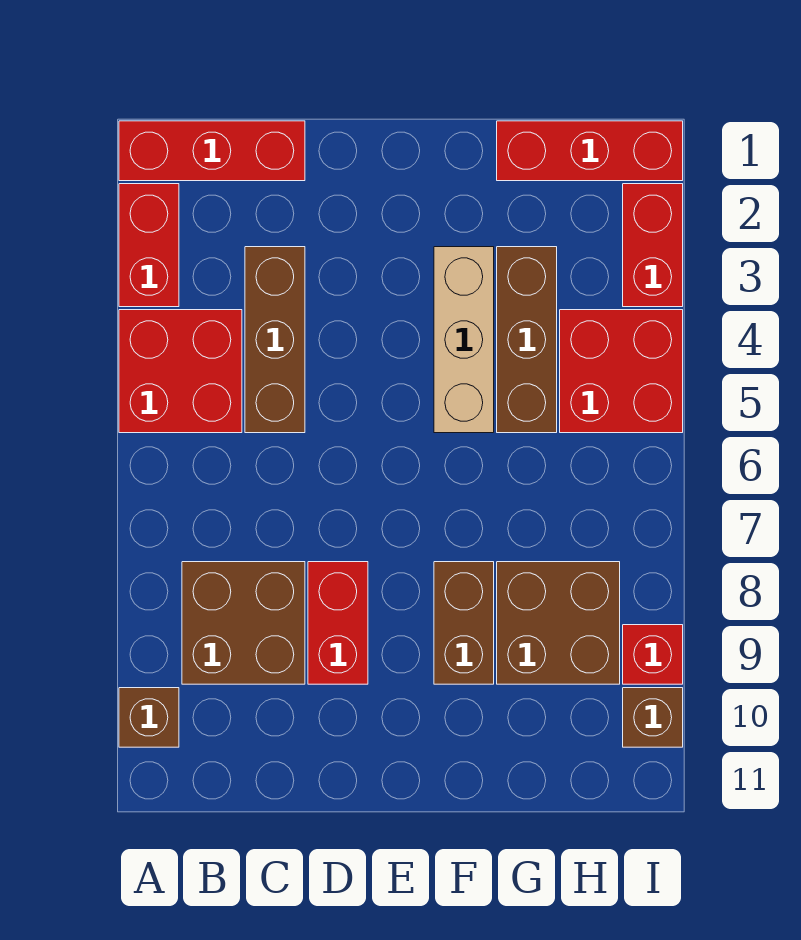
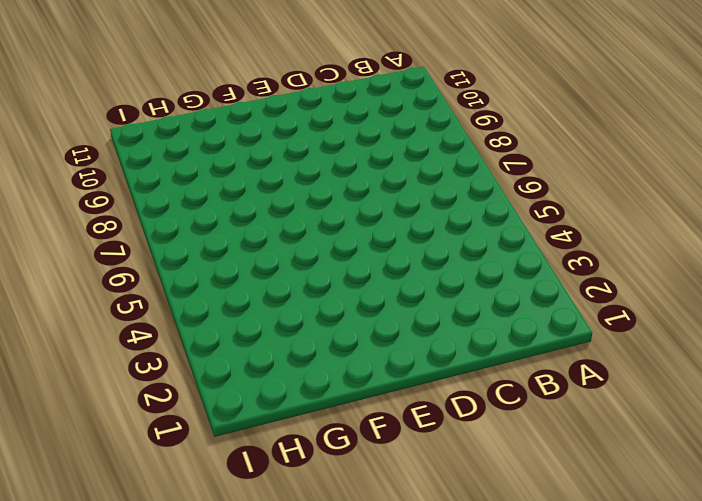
none -> red 1x3 brick [119,121,305,181]
none -> red 1x2 brick [119,184,179,307]
none -> red 2x2 brick [119,310,242,433]

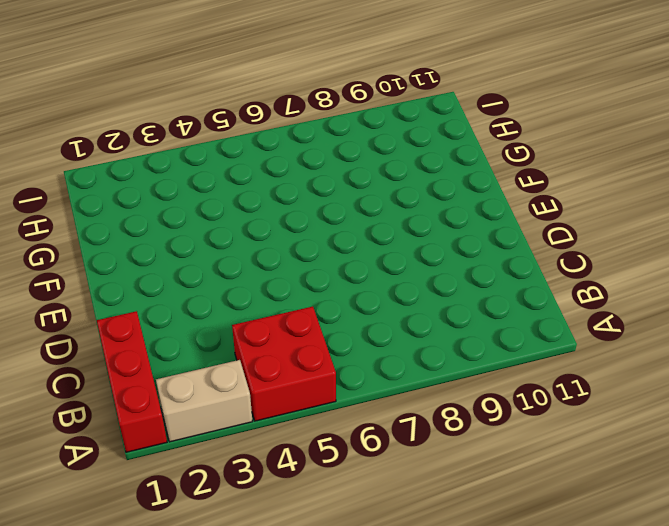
tan 1x2 brick [156,360,253,442] -> red 1x2 brick [119,184,179,307]
none -> brown 1x1 brick [119,688,179,747]
none -> brown 2x2 brick [182,562,305,684]
none -> brown 1x3 brick [245,247,305,433]

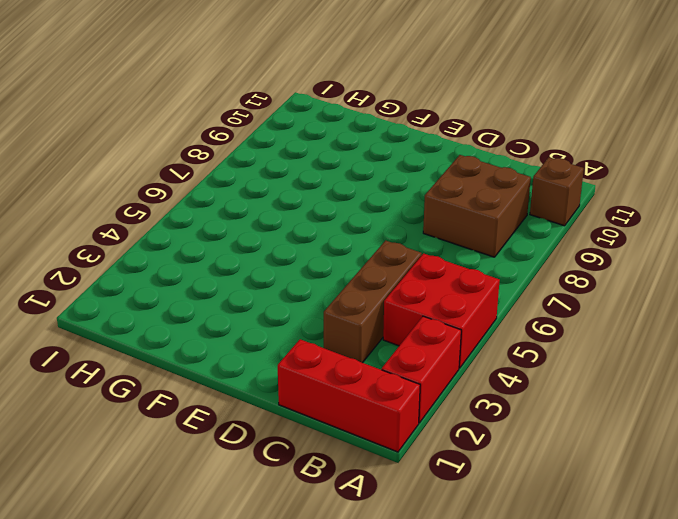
none -> red 1x2 brick [308,562,368,684]
none -> tan 1x3 brick [434,247,494,433]
none -> brown 1x2 brick [434,562,494,684]

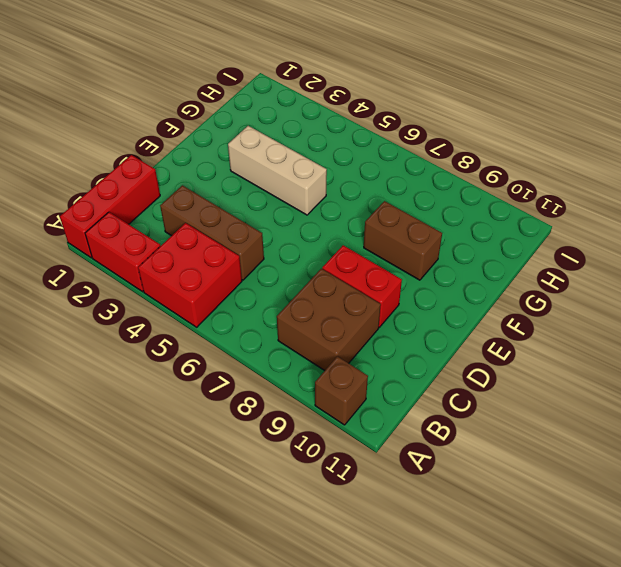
none -> red 1x3 brick [497,121,683,181]
none -> brown 1x3 brick [497,247,557,433]
none -> brown 2x2 brick [497,562,620,684]

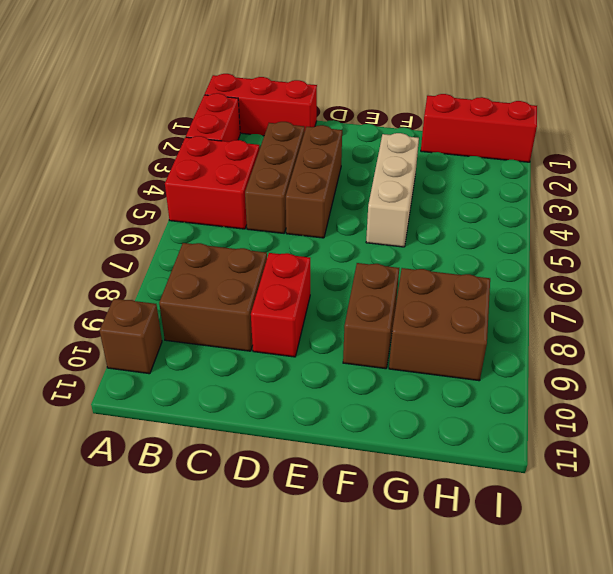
brown 1x3 brick [286,125,342,238] -> brown 1x3 brick moved to [497,247,557,433]
none -> red 2x2 brick [560,310,683,433]
none -> red 1x2 brick [623,184,683,307]
none -> red 1x1 brick [623,625,683,684]

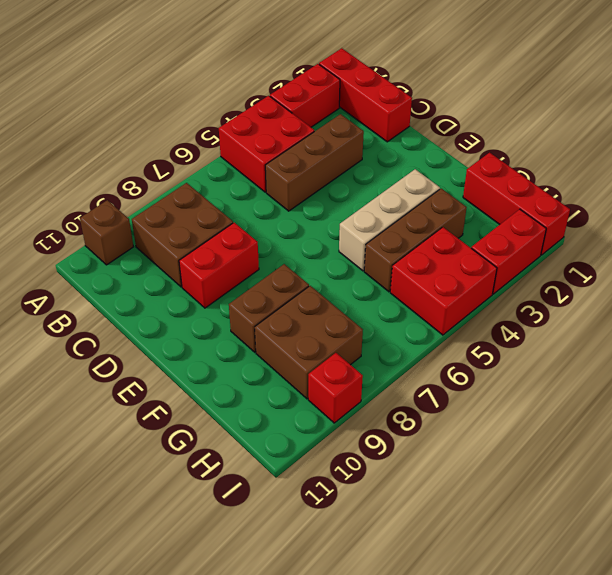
none -> brown 1x1 brick [623,688,683,747]

